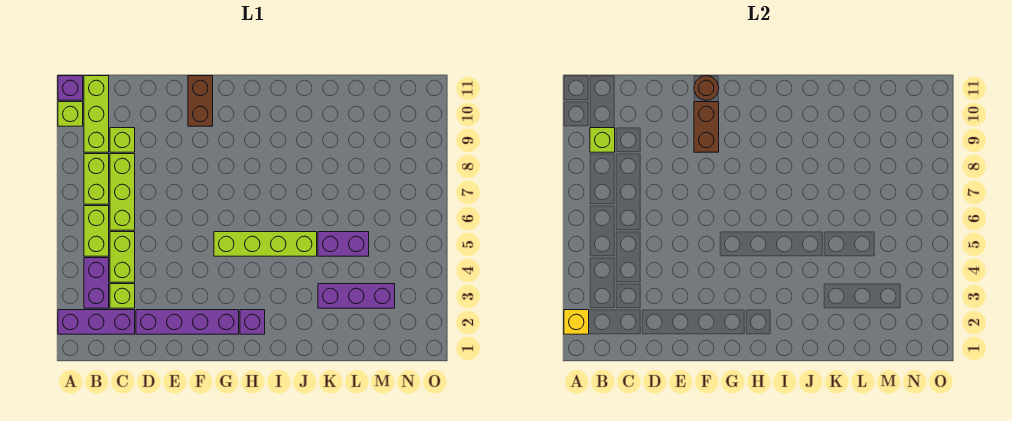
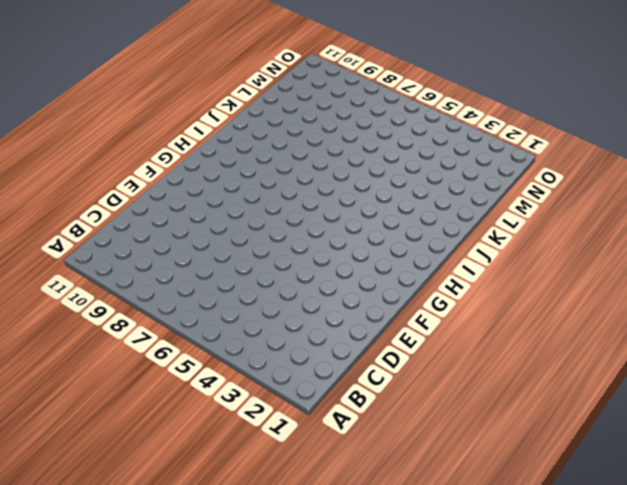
none -> purple 1x3 brick [58,310,135,334]
none -> lime 1x1 brick [58,102,83,126]
none -> purple 1x1 brick [58,76,83,100]

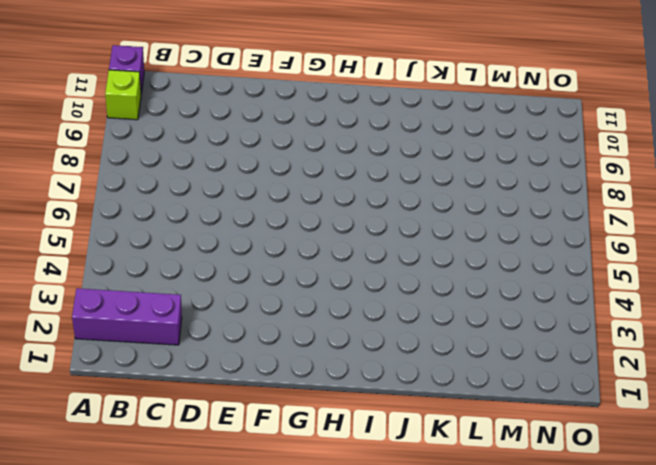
none -> purple 1x2 brick [84,258,109,308]
none -> lime 1x2 brick [84,206,109,256]
none -> lime 1x2 brick [84,154,109,204]

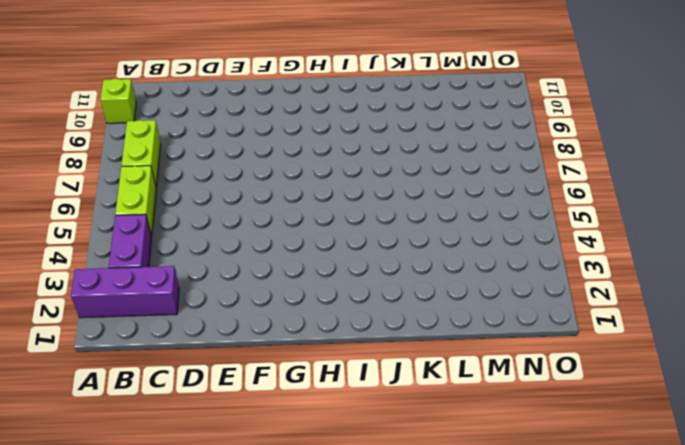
none -> purple 1x1 brick [58,76,83,100]
none -> lime 1x3 brick [84,76,109,152]
none -> lime 1x1 brick [110,284,135,308]

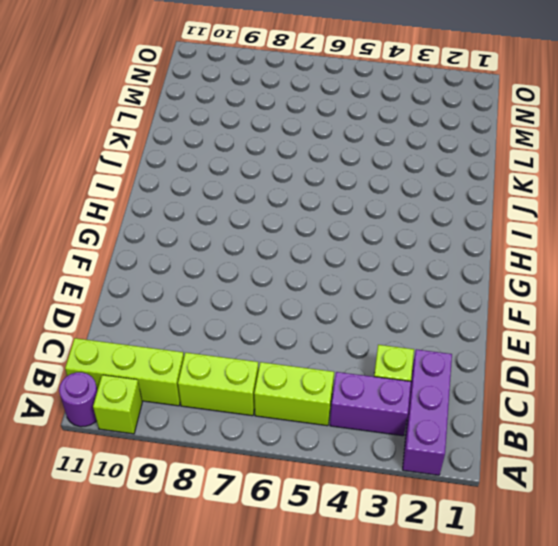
purple 1x1 round brick [59,372,97,427] -> purple 1x1 brick [58,76,83,100]
none -> lime 1x2 brick [110,232,135,282]
none -> lime 1x3 brick [110,154,135,230]
none -> lime 1x1 brick [110,128,135,152]

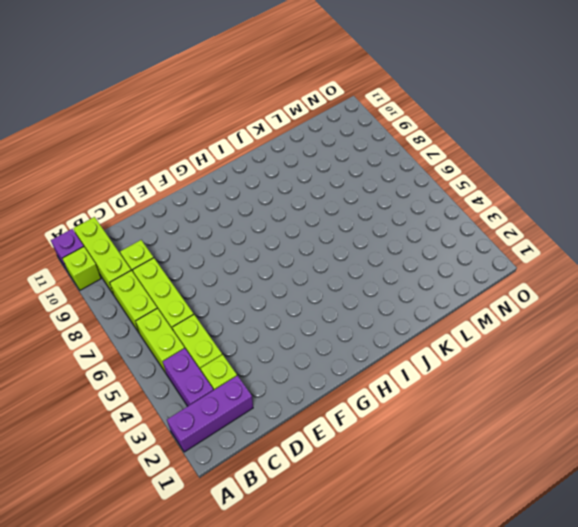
none -> purple 1x4 brick [136,310,239,334]
none -> brown 1x2 brick [188,76,213,126]
none -> lime 1x4 brick [214,232,317,256]

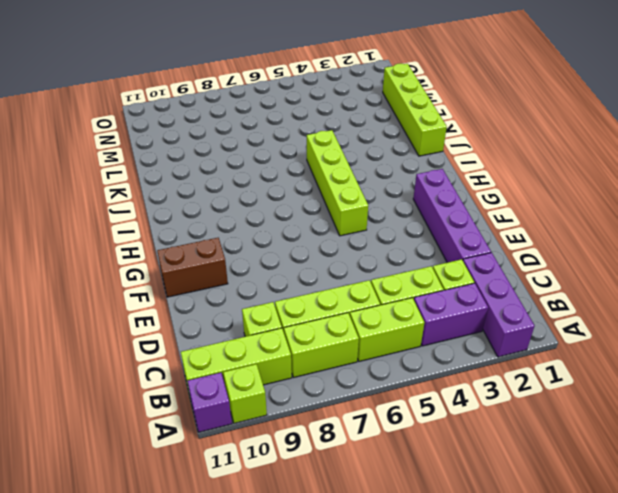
lime 1x4 brick [383,64,447,156] -> none
none -> purple 1x1 brick [240,310,265,334]
none -> purple 1x3 brick [318,284,395,308]
none -> purple 1x2 brick [318,232,369,256]

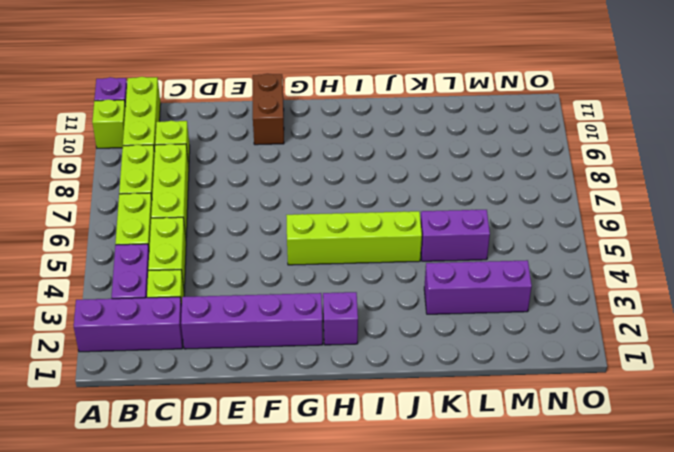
none -> yellow 1x1 brick [564,310,589,334]
none -> lime 1x1 brick [590,128,615,152]
none -> brown 1x2 brick [694,102,719,152]

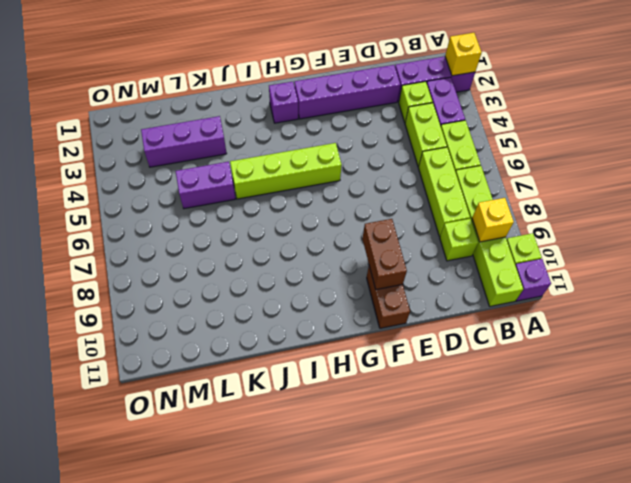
yellow 1x1 brick [472,198,514,242] -> lime 1x1 brick [590,128,615,152]
none -> brown 1x1 round brick [694,76,719,100]

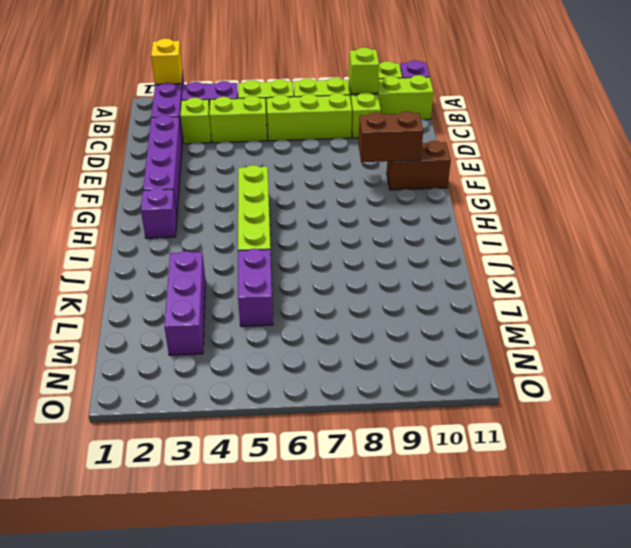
none -> brown 1x1 round brick [694,76,719,100]

